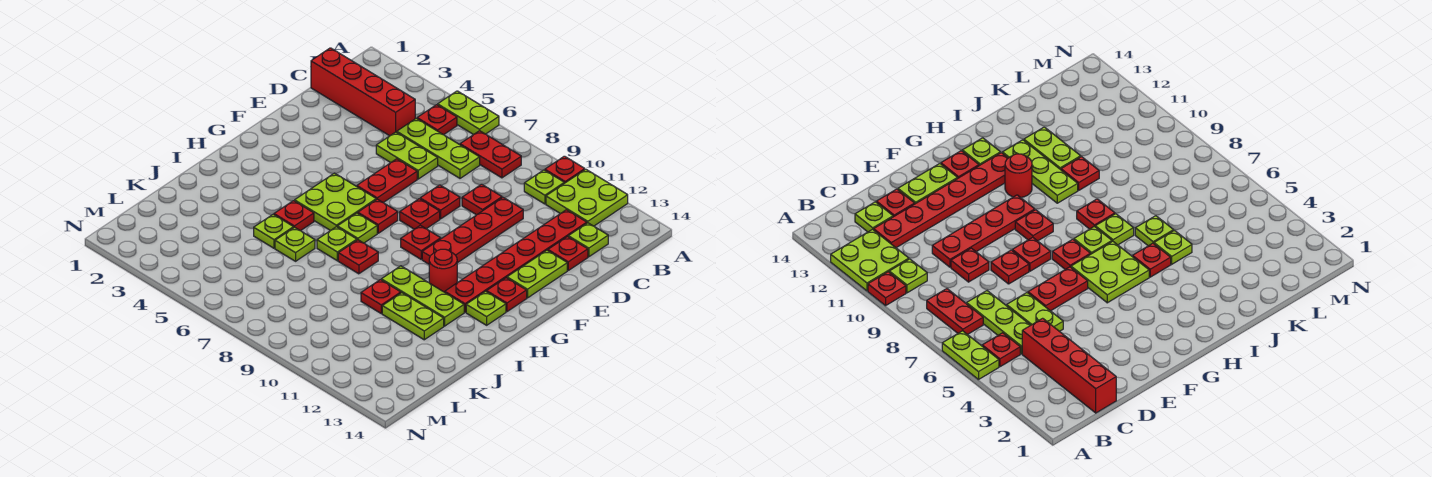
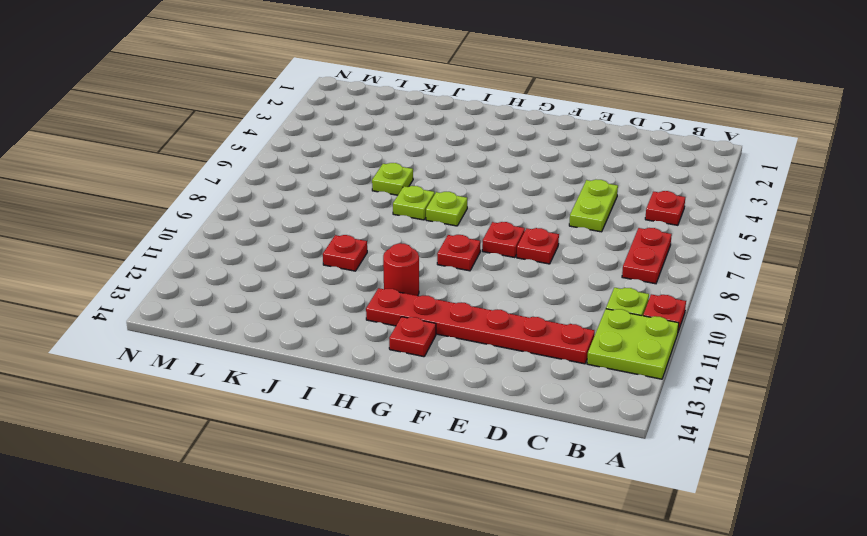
none -> lime 1x2 plate [438,91,499,135]
none -> red 1x4 brick [311,48,415,136]
none -> lime 1x3 plate [397,118,480,178]
none -> lime 1x1 plate [568,223,608,257]

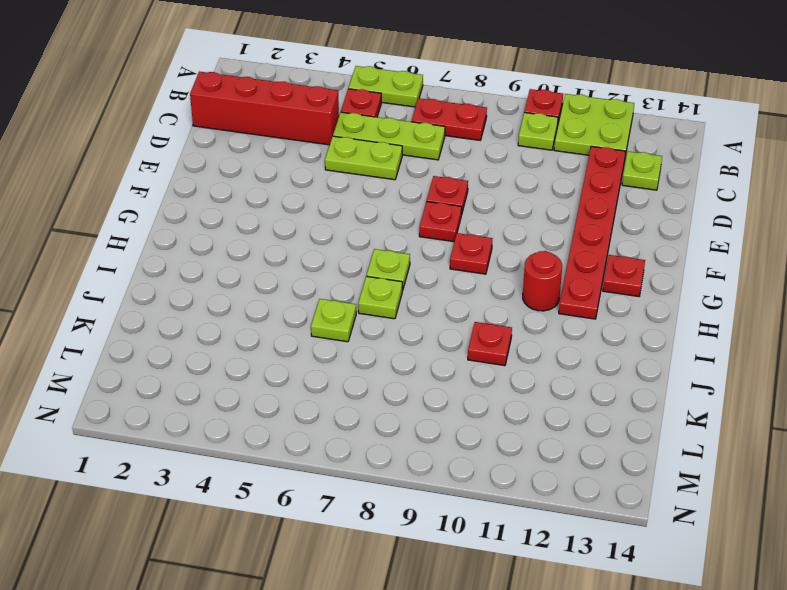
none -> red 1x1 plate [462,184,502,215]
none -> red 1x4 plate [422,198,523,264]
none -> red 1x1 plate [548,237,588,270]
none -> red 1x2 plate [357,159,417,203]

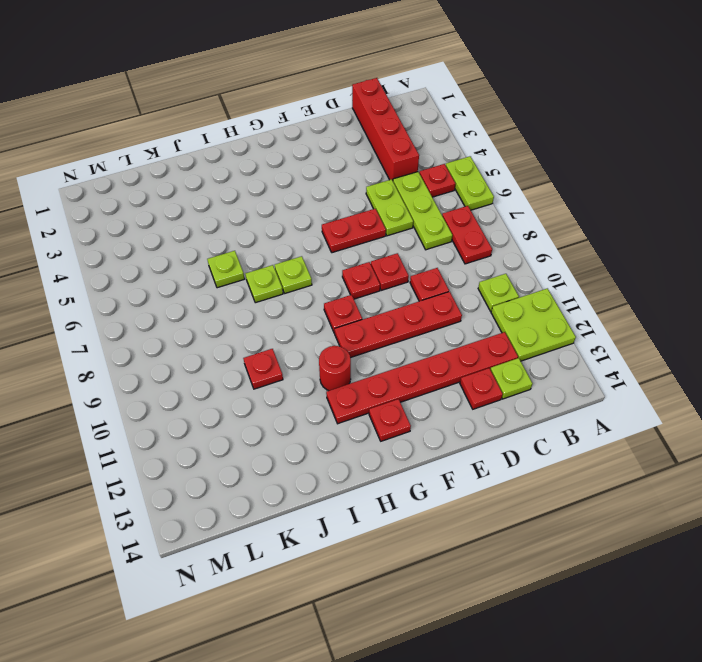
none -> red 1x1 plate [545,156,585,183]
none -> lime 1x2 plate [507,250,567,298]
none -> lime 2x2 plate [295,173,376,231]
none -> red 1x1 plate [358,199,398,233]

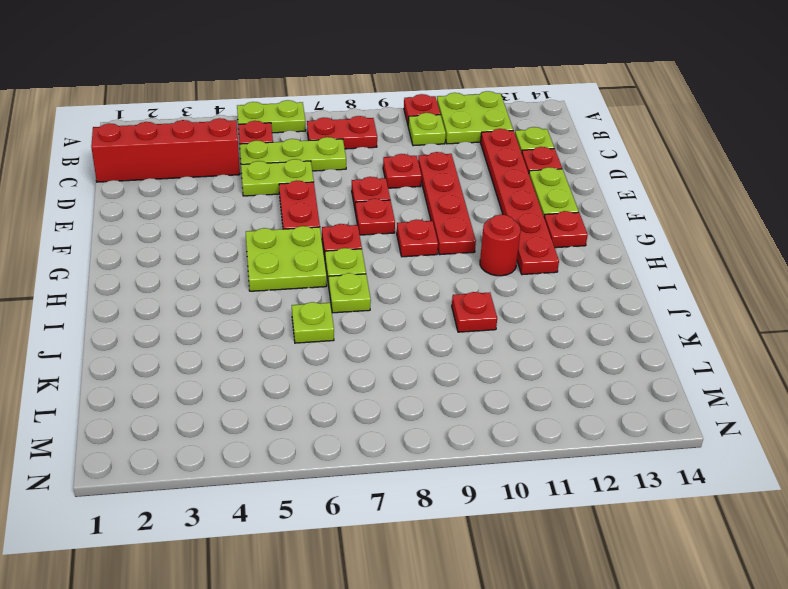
none -> lime 1x1 plate [466,291,506,325]
none -> red 1x1 plate [274,201,314,231]
none -> red 1x1 plate [338,240,378,274]
none -> lime 1x3 plate [381,266,464,326]

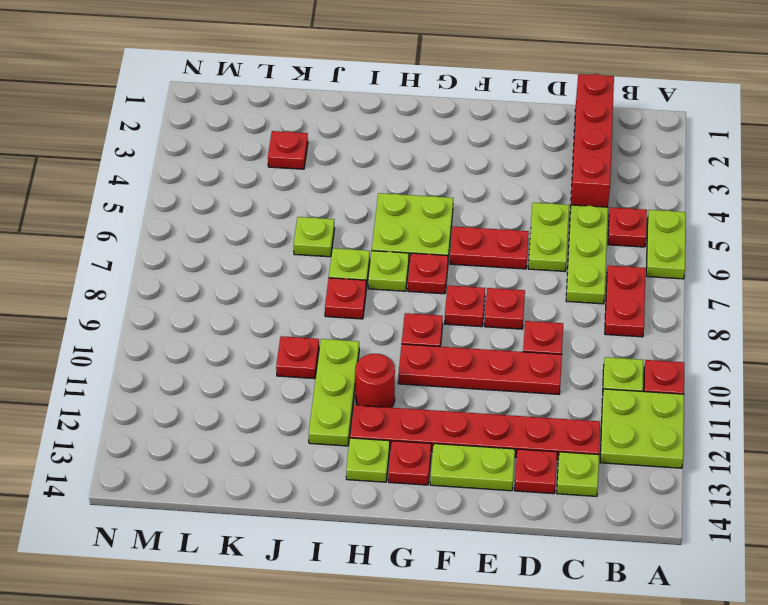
red 1x1 plate [268,131,308,169] -> red 1x1 plate moved to [274,201,314,231]
none -> lime 1x1 plate [254,214,294,248]
none -> lime 1x2 plate [382,293,444,340]

